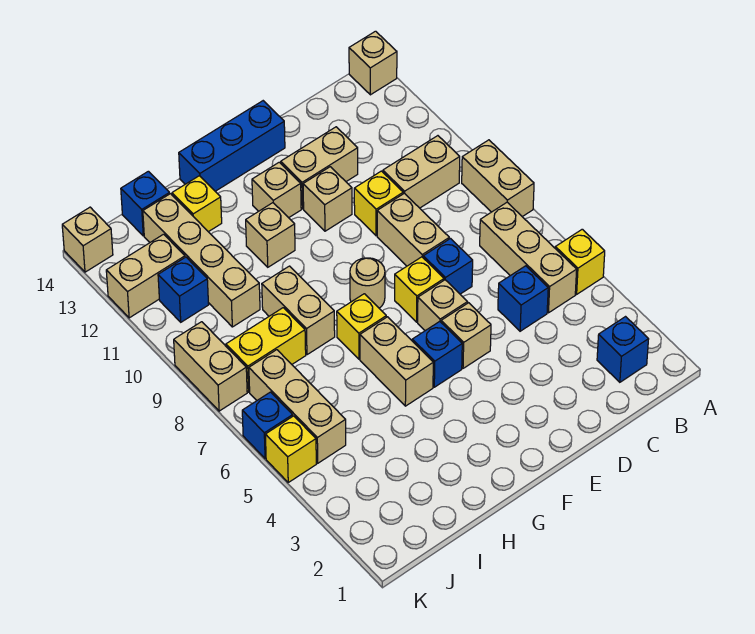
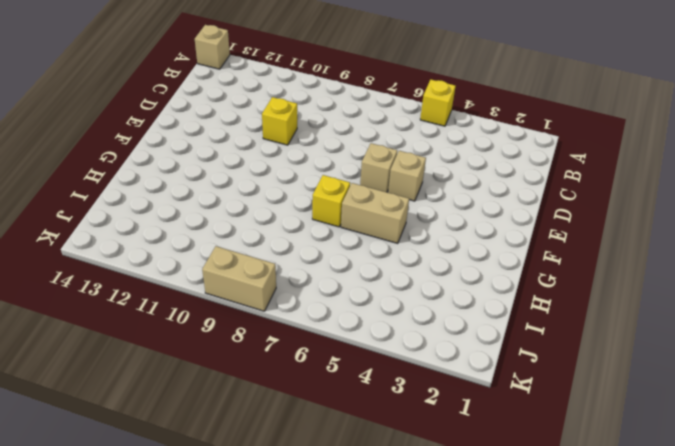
none -> tan 1x2 brick [462,140,534,217]
none -> blue 1x1 brick [597,317,649,382]
none -> tan 1x3 brick [480,202,577,313]
none -> tan 1x2 brick [383,136,460,208]

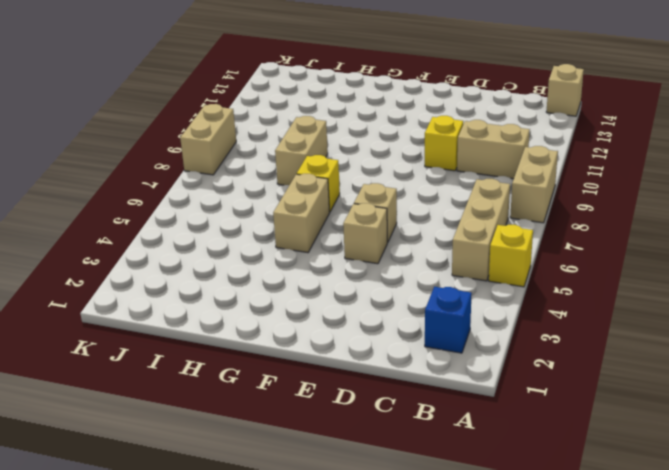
none -> blue 1x1 brick [498,266,548,331]
none -> blue 1x1 brick [423,239,473,294]
none -> tan 1x2 brick [377,193,449,266]
none -> tan 1x2 brick [281,127,358,209]

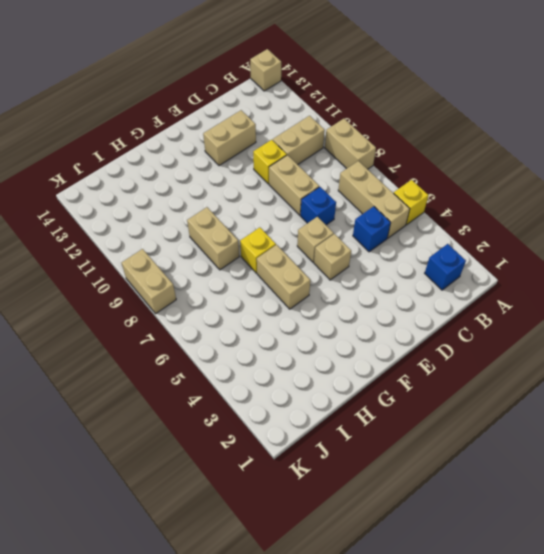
none -> yellow 1x1 brick [395,257,444,322]
none -> tan 1x1 brick [303,167,352,231]
none -> blue 1x3 brick [179,101,285,191]
none -> blue 1x1 brick [412,322,462,387]

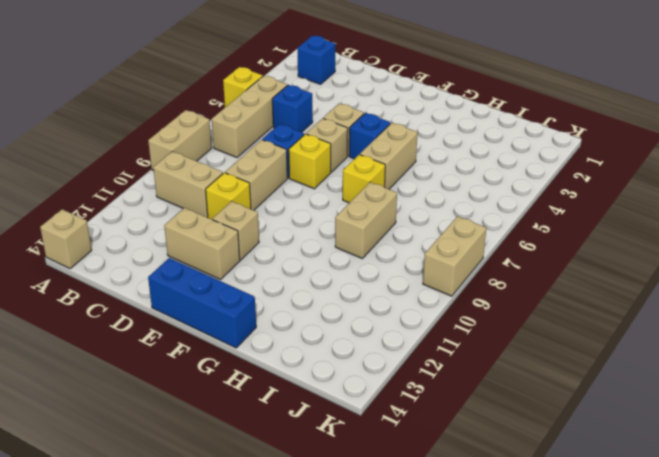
none -> tan 1x1 round brick [350,258,385,308]
none -> tan 1x1 brick [252,162,301,218]
none -> tan 1x1 brick [246,203,295,267]
none -> yellow 1x1 brick [172,176,222,232]

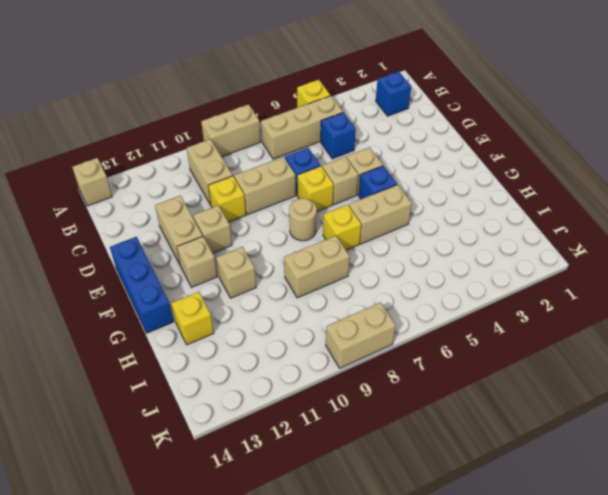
none -> yellow 1x2 brick [226,308,306,392]
none -> tan 1x4 brick [143,194,260,327]
none -> blue 1x1 brick [121,171,170,236]
none -> tan 1x3 brick [249,350,346,463]

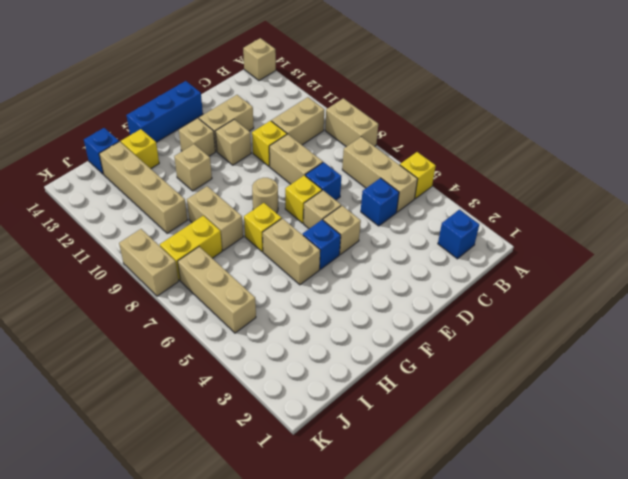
none -> blue 1x1 brick [158,257,209,322]
none -> tan 1x2 brick [106,234,185,318]
none -> yellow 1x1 brick [265,416,316,482]
none -> blue 1x1 brick [242,392,293,459]

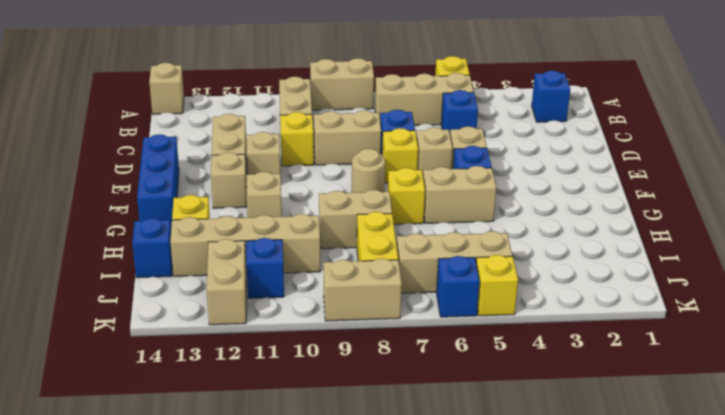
none -> tan 1x1 brick [62,207,113,272]

